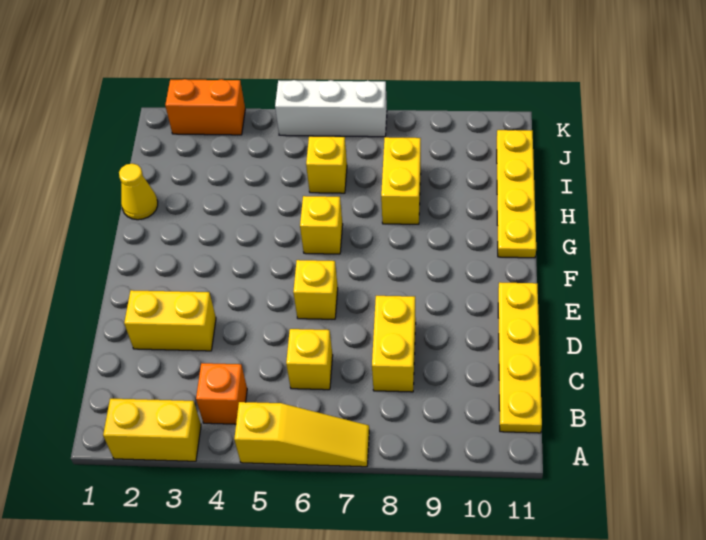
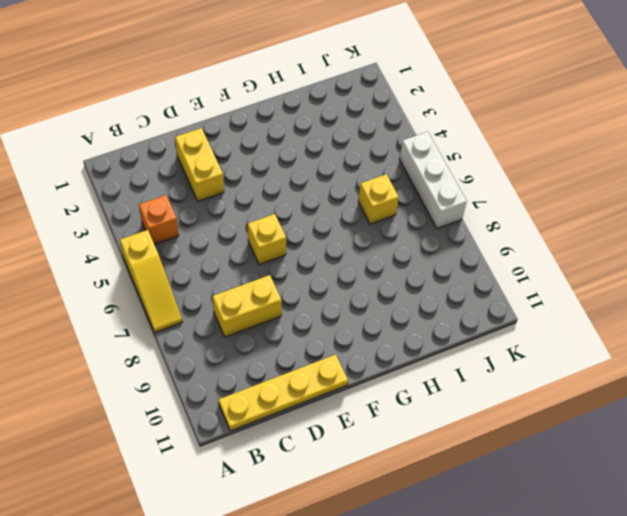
none -> yellow 1x2 brick [103,399,201,461]
none -> yellow 1x1 brick [286,329,333,390]
none -> yellow 1x1 brick [300,196,343,254]

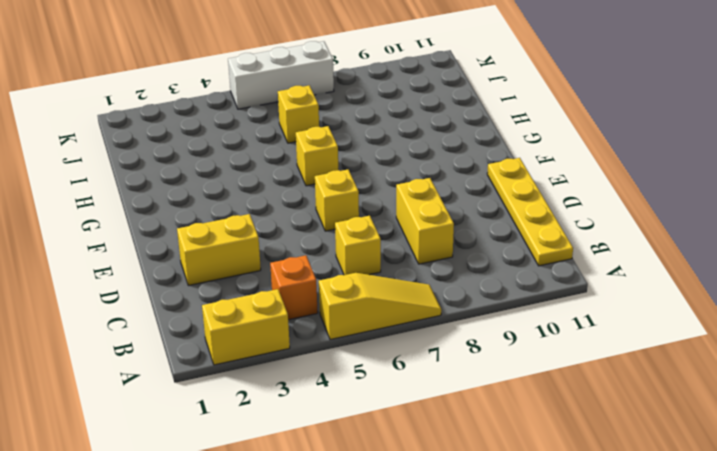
none -> yellow 1x4 plate [497,130,536,258]
none -> yellow 1x1 cone [119,164,158,220]
none -> yellow 1x2 brick [381,137,421,224]

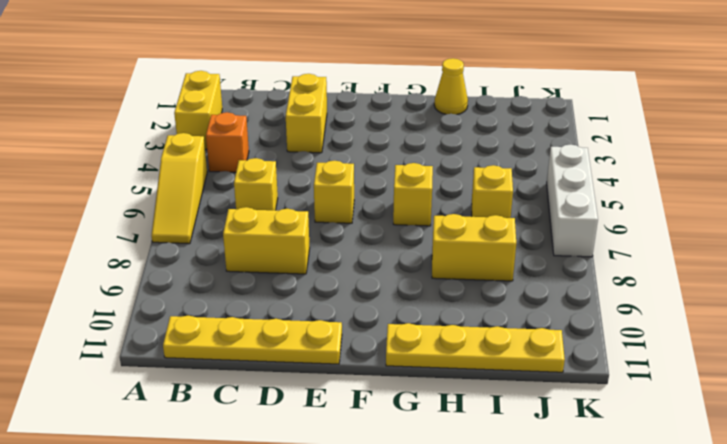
none -> orange 1x2 brick [165,79,245,135]

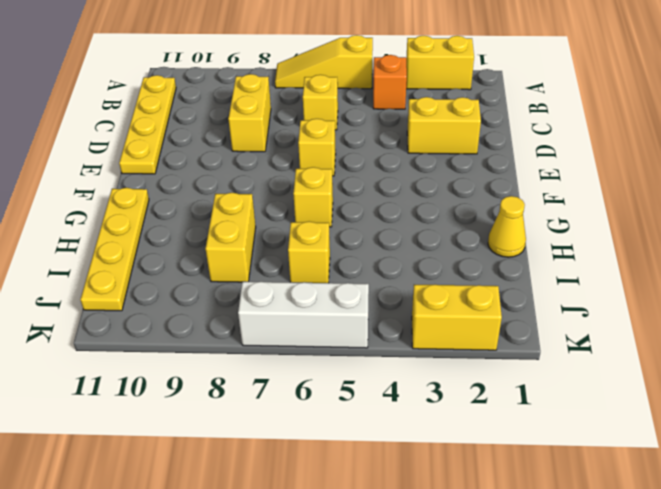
yellow 1x2 brick [412,284,502,350] -> orange 1x2 brick [165,79,245,135]

